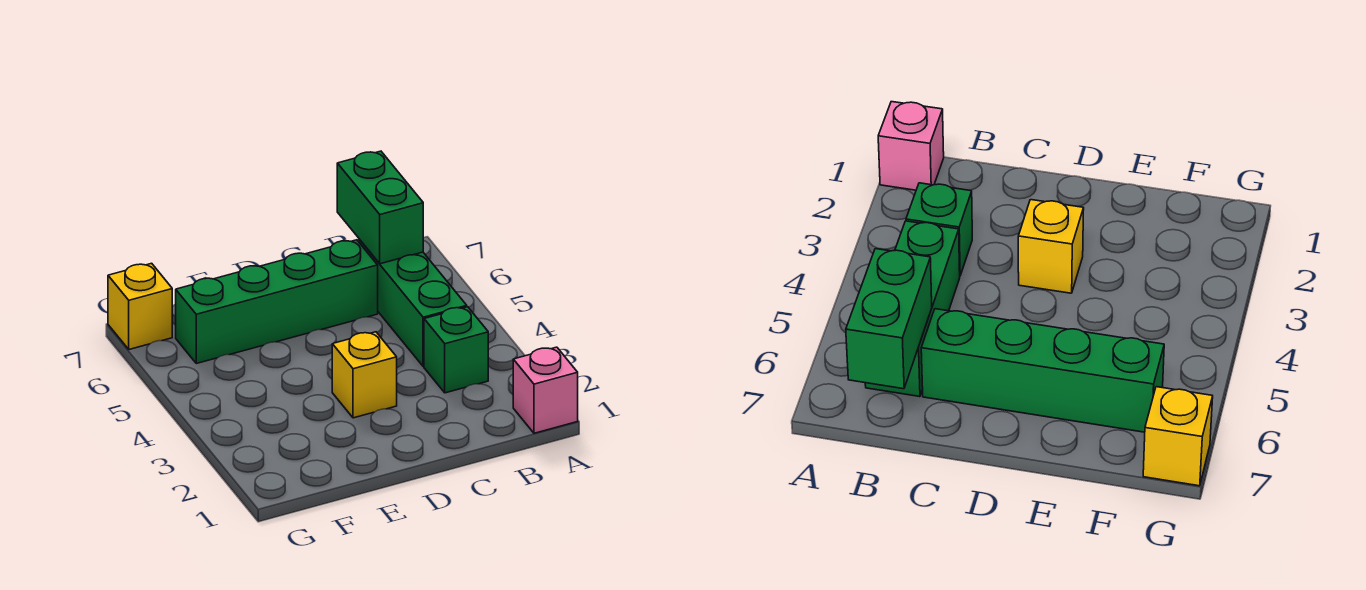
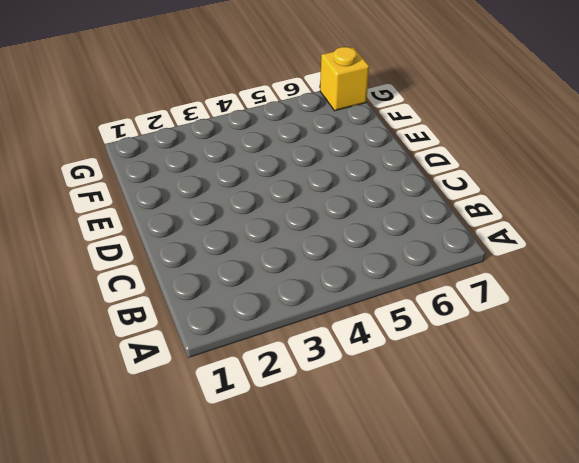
none -> pink 1x1 brick [513,347,578,433]
none -> green 1x1 brick [424,307,488,393]

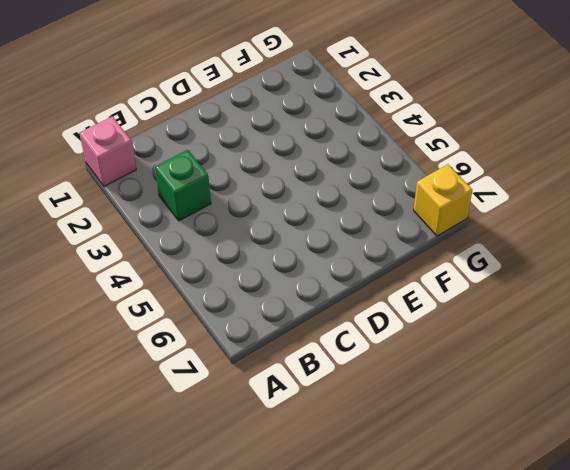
none -> green 1x3 brick [359,239,467,366]
none -> green 1x4 brick [176,240,378,363]

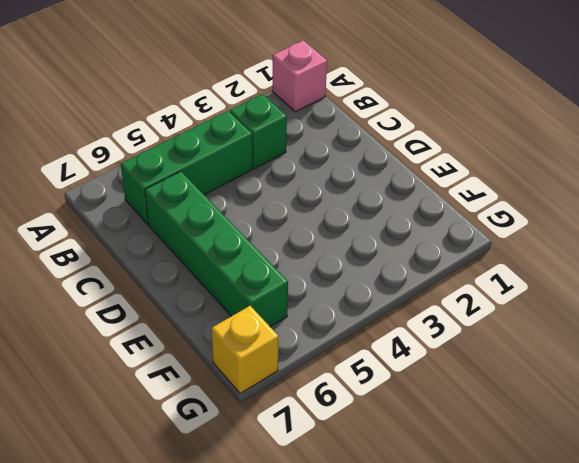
none -> yellow 1x1 brick [332,332,397,418]
none -> green 1x2 brick [337,151,423,264]

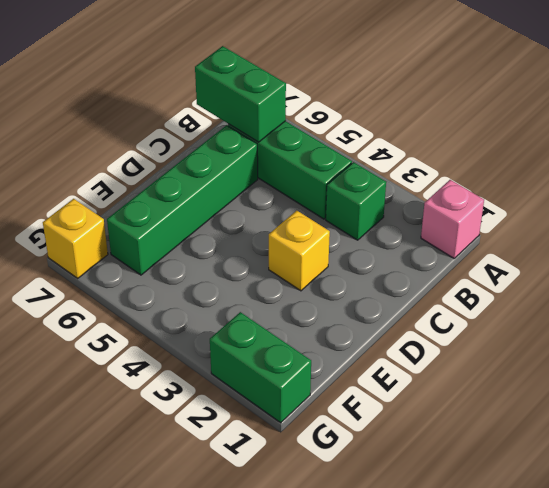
green 1x2 brick [210,312,311,423] -> none

